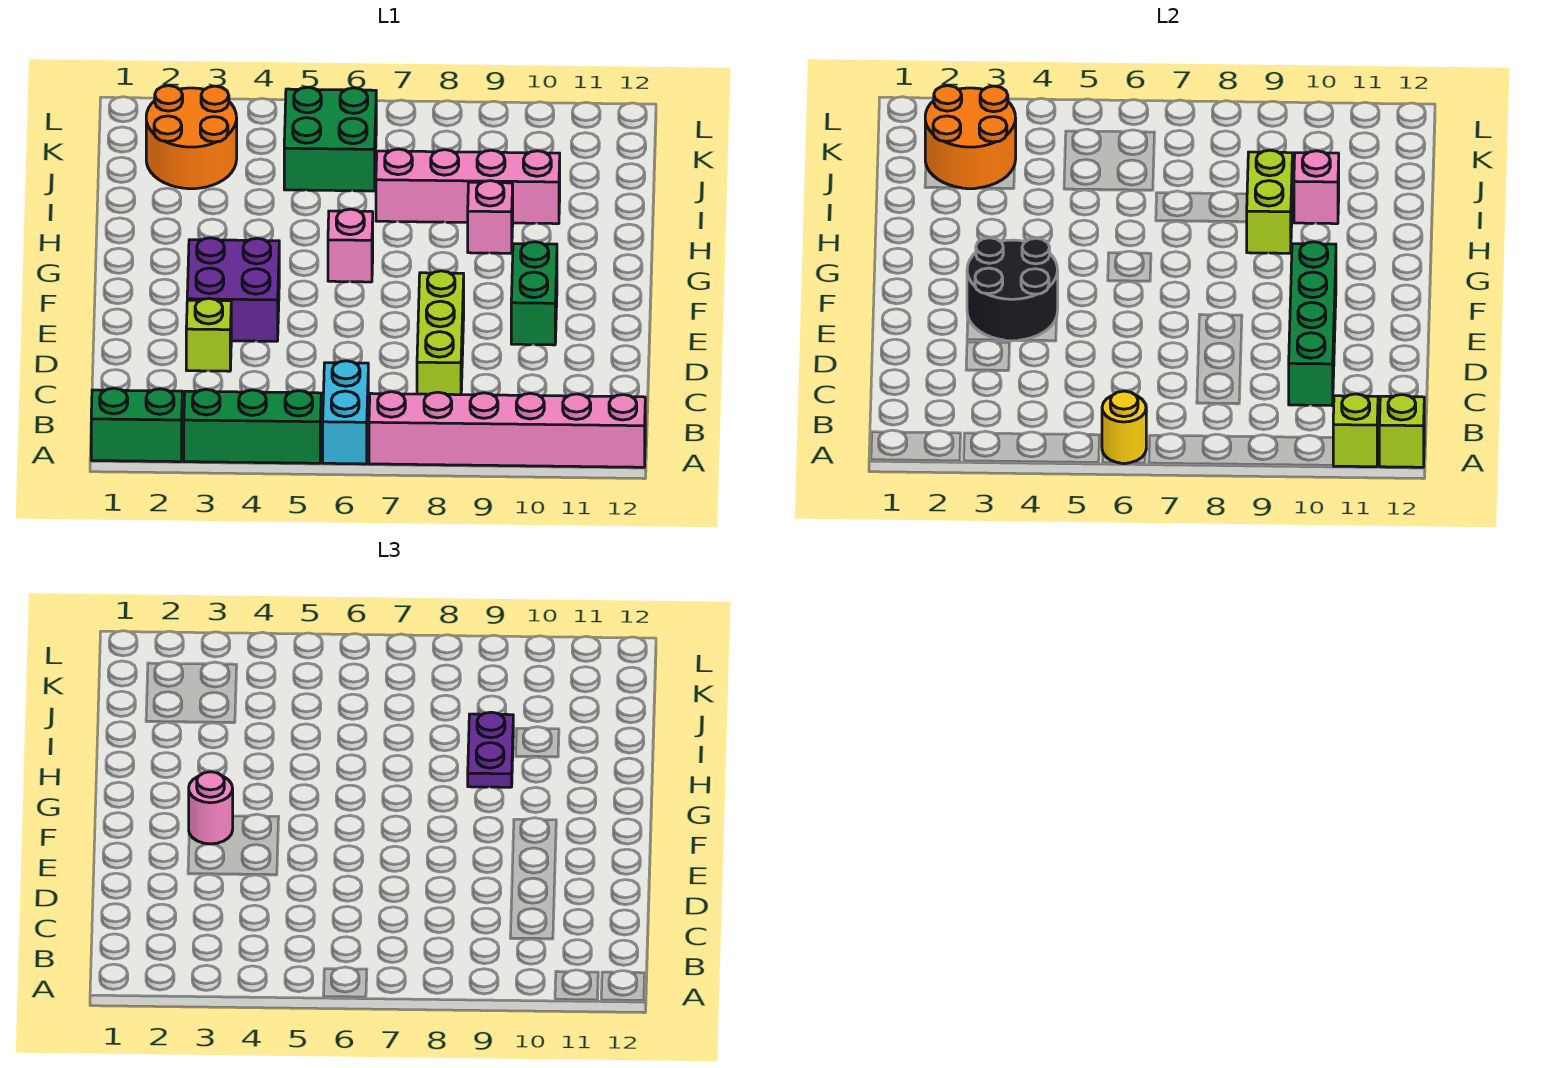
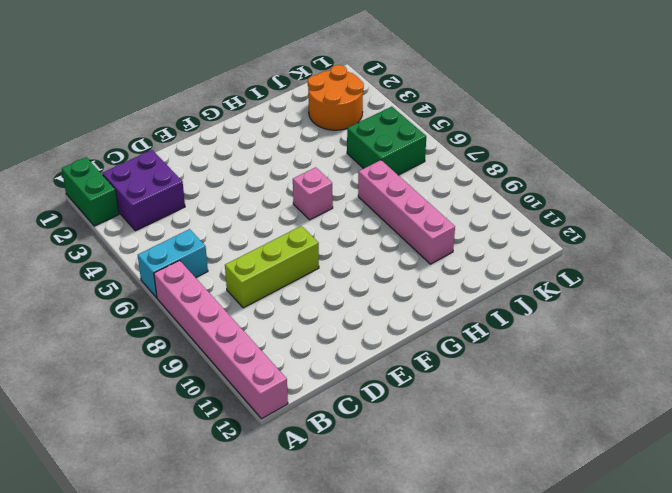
purple 2x2 brick [102,150,185,231] -> purple 2x2 brick moved to [187,238,279,341]
none -> green 1x3 brick [184,389,321,463]
none -> lime 1x1 brick [186,298,231,371]
none -> green 1x2 brick [511,242,557,345]

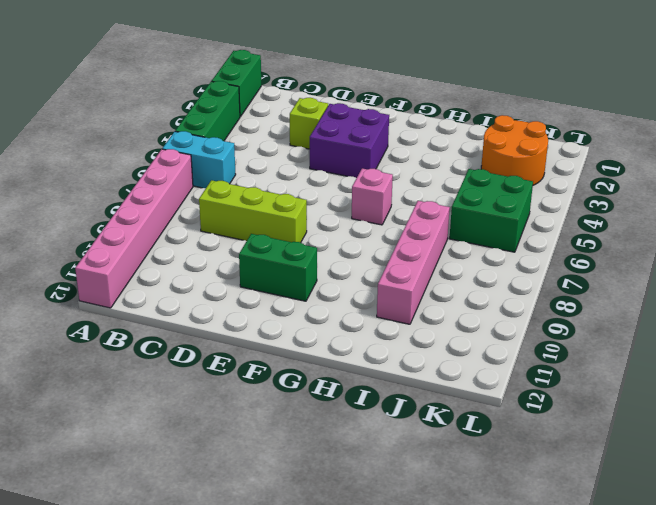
none -> pink 1x1 brick [468,181,513,253]
none -> yellow 1x1 round brick [1102,391,1146,464]
none -> lime 1x1 brick [1333,394,1378,467]

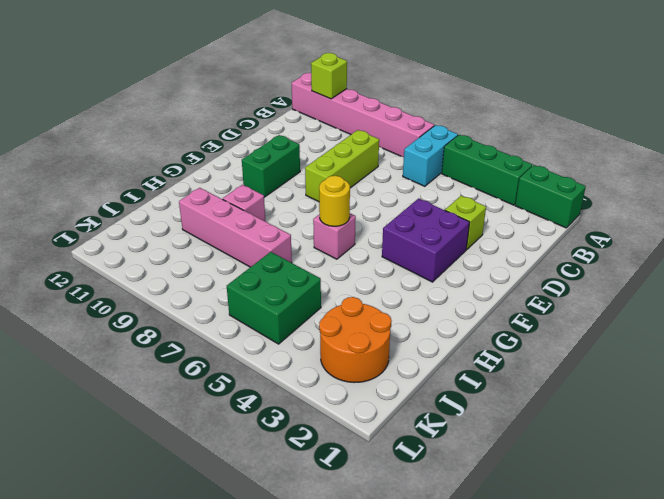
yellow 1x1 round brick [319,176,350,226] -> yellow 1x1 round brick moved to [1102,391,1146,464]
none -> lime 1x1 brick [1379,395,1424,467]
none -> green 1x4 brick [1289,242,1336,406]
none -> black 2x2 round brick [967,238,1058,341]

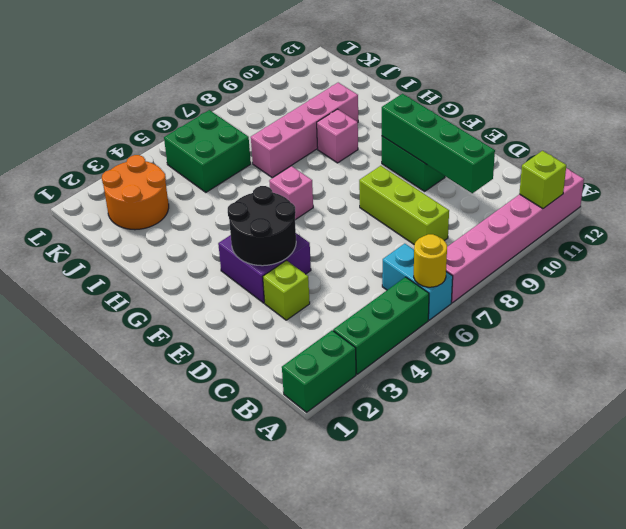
none -> lime 1x1 brick [1379,395,1424,467]
none -> lime 1x2 brick [1247,150,1292,253]
none -> pink 1x1 brick [1294,151,1339,224]

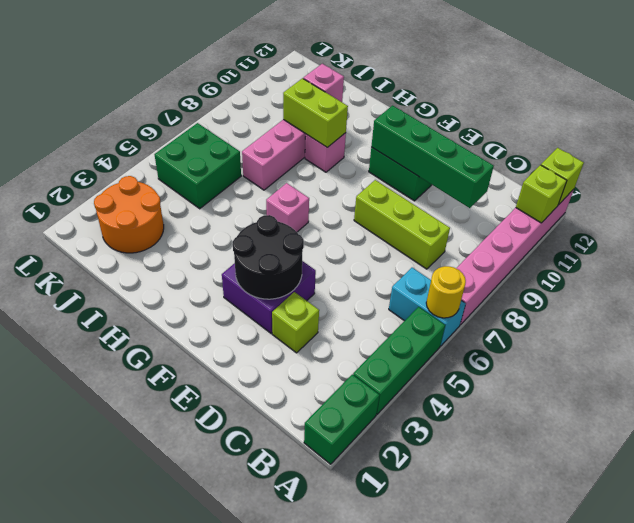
none -> orange 2x2 round brick [925,86,1016,189]
none -> pink 1x1 round brick [189,772,233,844]
none -> purple 1x2 plate [468,712,513,787]

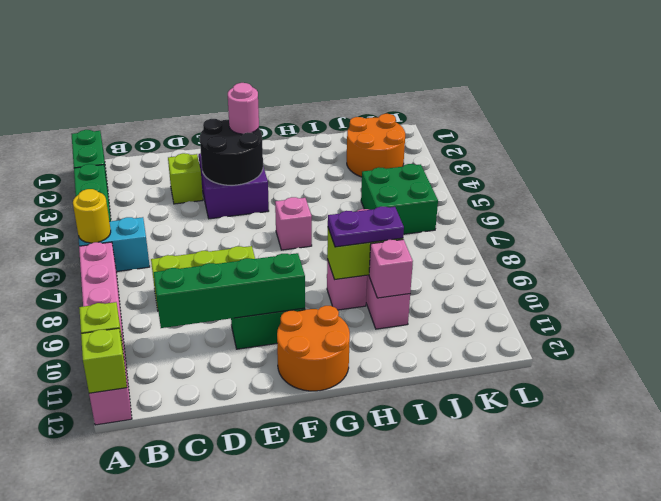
orange 2x2 round brick [277,306,350,391] -> orange 2x2 round brick moved to [925,86,1016,189]

